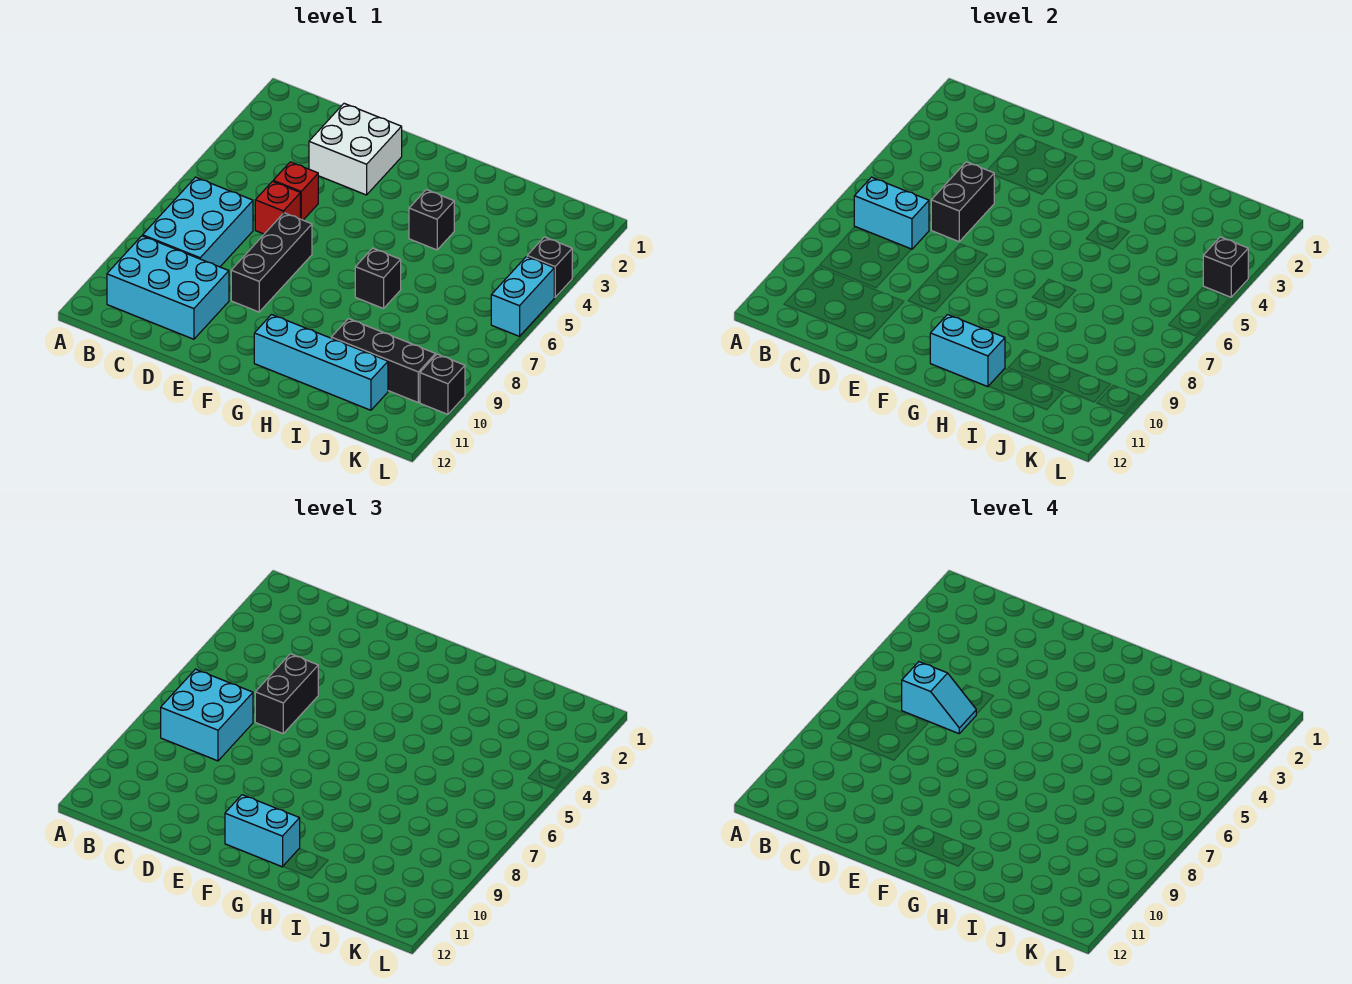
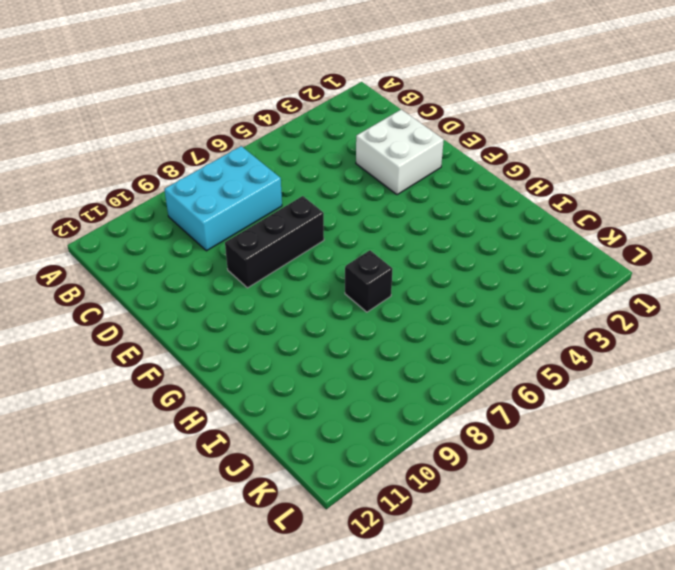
none -> cyan 2x3 brick [107,236,229,339]
none -> red 1x1 brick [273,162,318,220]
none -> red 1x1 brick [255,181,300,234]

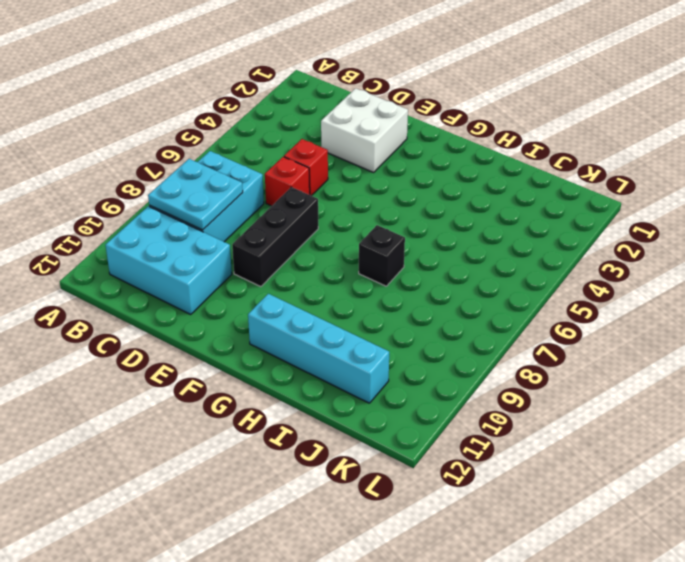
cyan 2x2 plate [148,159,243,230] -> none
none -> black 1x1 brick [409,190,454,250]
none -> black 1x3 brick [331,319,435,402]
none -> black 1x1 brick [527,237,572,297]

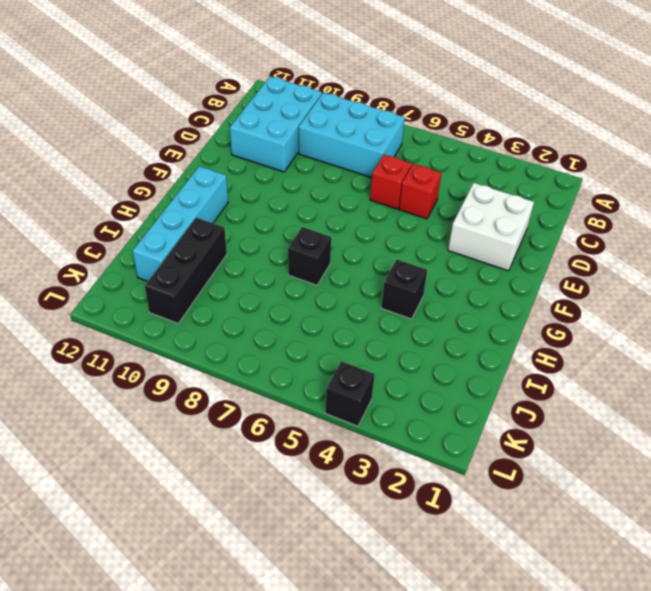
none -> black 1x3 brick [231,213,312,312]
none -> cyan 1x2 brick [491,257,554,336]
none -> black 1x1 brick [420,354,465,414]

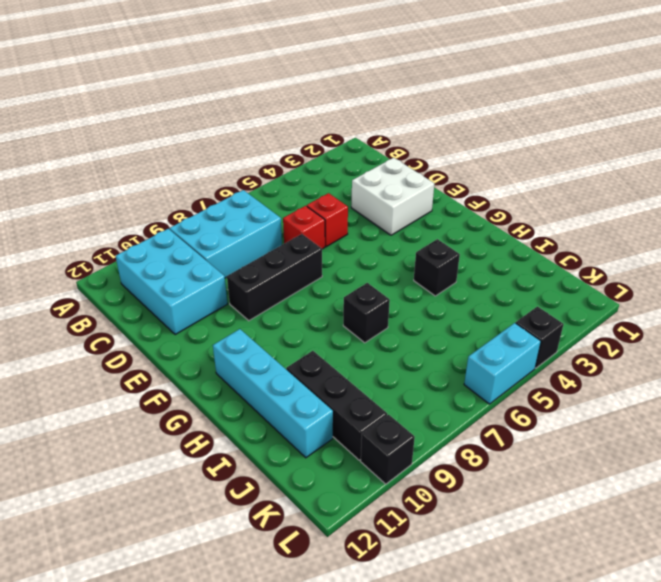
none -> cyan 1x2 brick [854,177,929,249]
none -> black 1x2 brick [931,162,994,242]
none -> cyan 1x2 brick [930,315,1005,387]

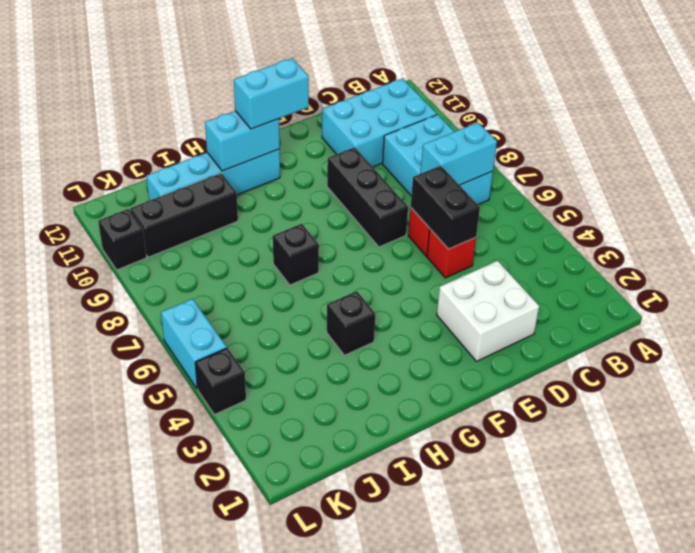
none -> black 1x1 brick [1203,237,1248,297]
none -> cyan 2x2 brick [161,669,253,761]
none -> black 1x2 brick [255,654,318,734]

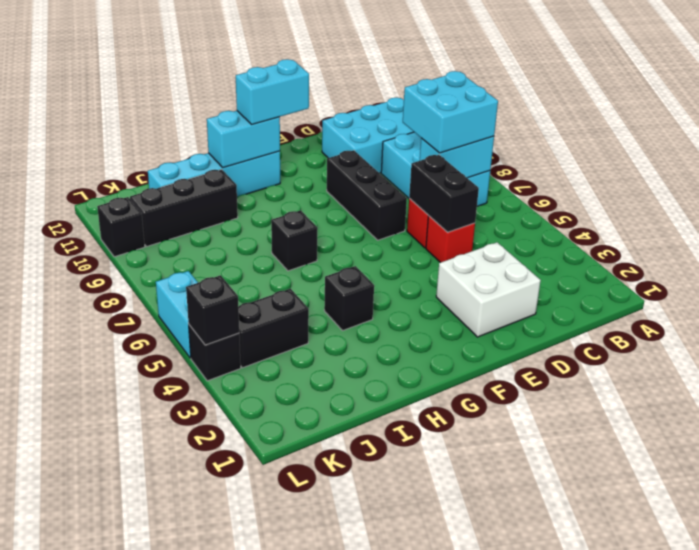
black 1x2 brick [238,289,309,368] -> black 1x2 brick turned to [255,654,318,734]
none -> cyan 1x2 slope [902,662,976,734]

